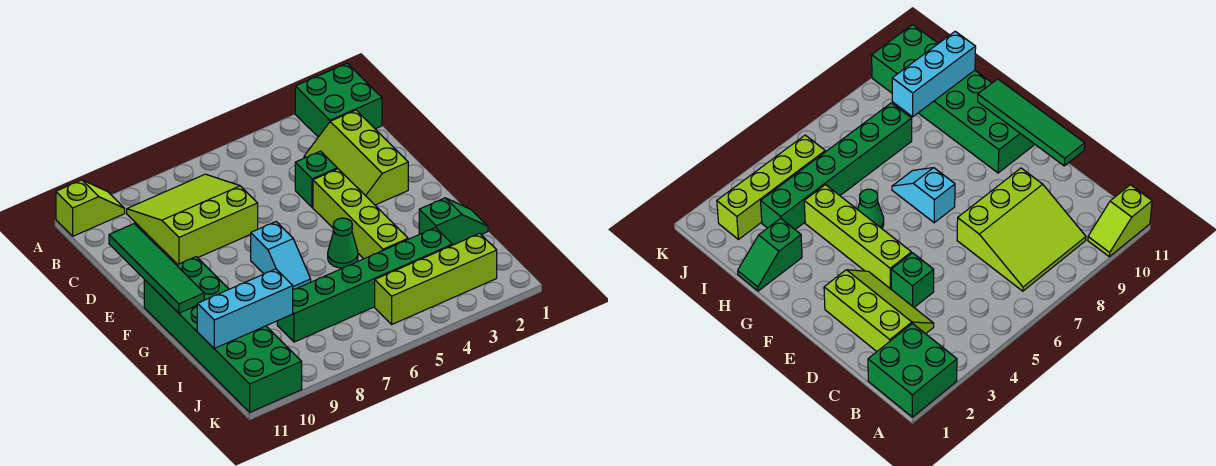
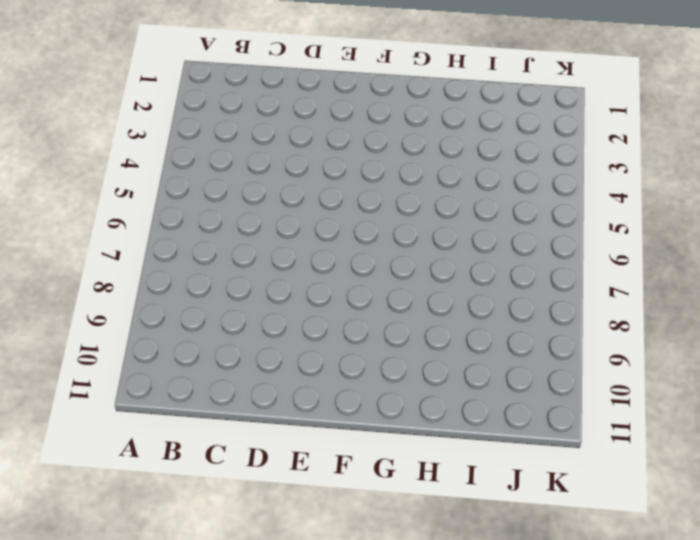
none -> green 2x2 brick [295,63,382,137]
none -> lime 1x2 slope [56,180,125,236]
none -> lime 3x3 slope [127,174,258,264]

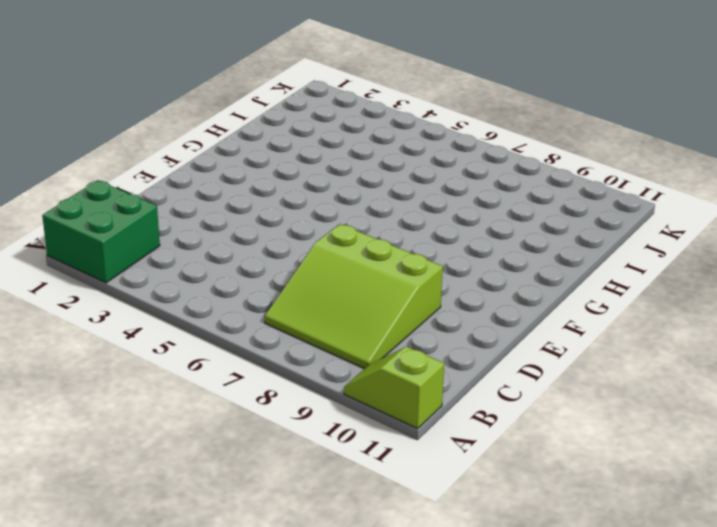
none -> lime 2x3 slope [304,110,408,205]
none -> green 1x1 brick [295,151,337,207]
none -> lime 1x4 brick [313,169,408,259]

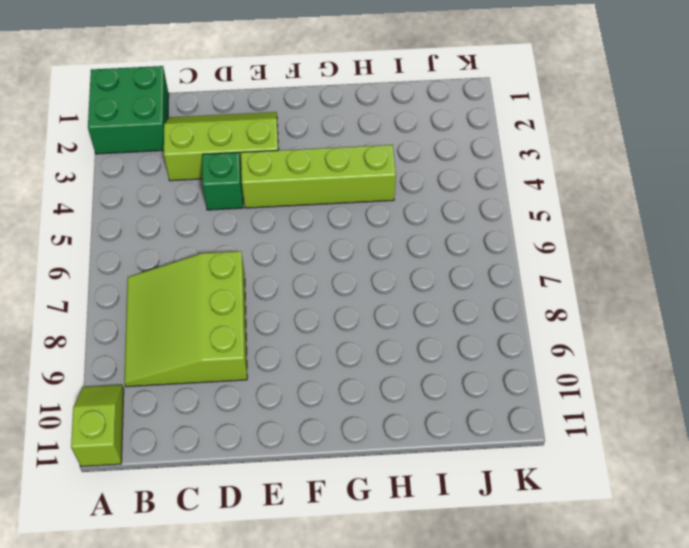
lime 2x3 slope [164,112,279,181] -> lime 2x3 slope turned to [304,110,408,205]
none -> cyan 1x2 slope [251,222,311,289]
none -> green 2x6 brick [144,257,302,412]
none -> green 1x1 cone [328,218,358,268]

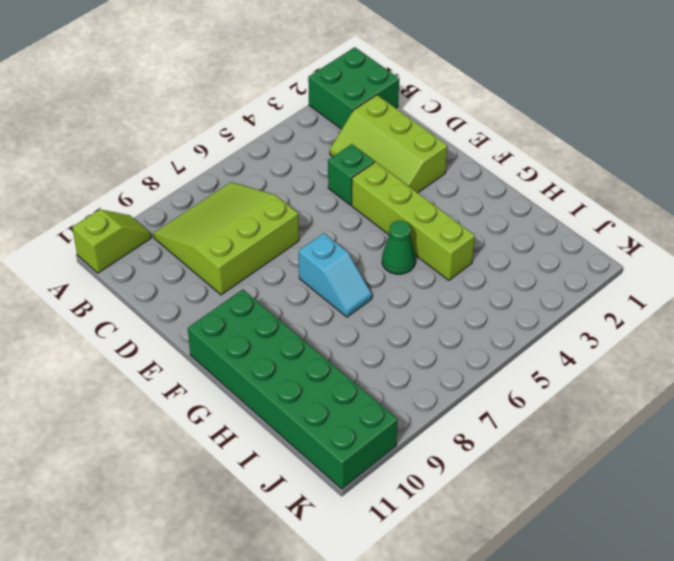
none -> green 1x2 slope [419,198,488,245]
none -> green 1x6 brick [277,228,452,342]
none -> lime 1x4 brick [375,233,497,324]

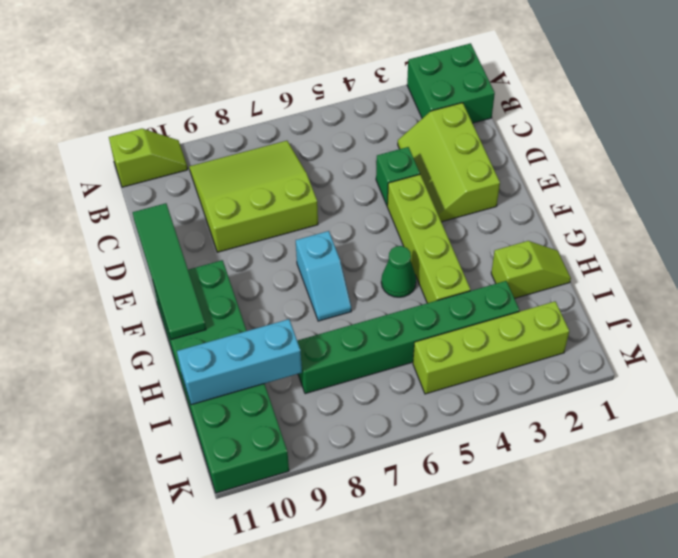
lime 1x2 slope [491,241,571,298] -> green 1x2 slope [419,198,488,245]

